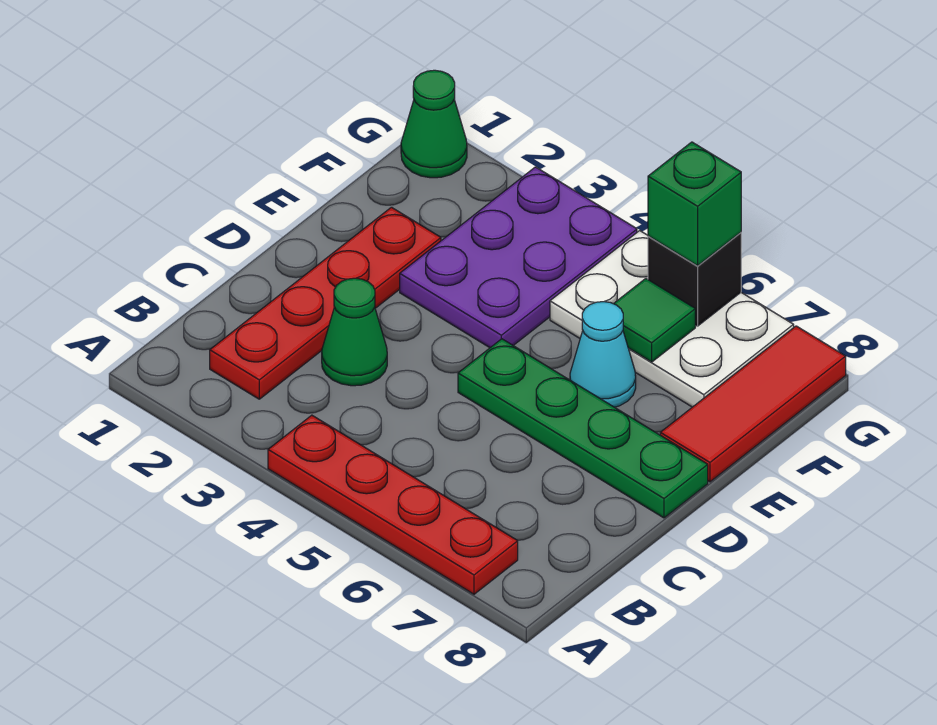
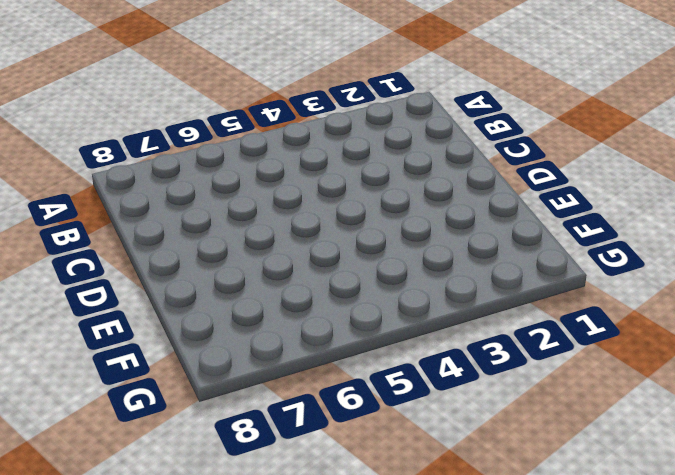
none -> red 1x4 plate [268,415,518,594]
none -> red 1x4 plate [210,207,441,399]
none -> green 1x1 cone [322,278,387,386]

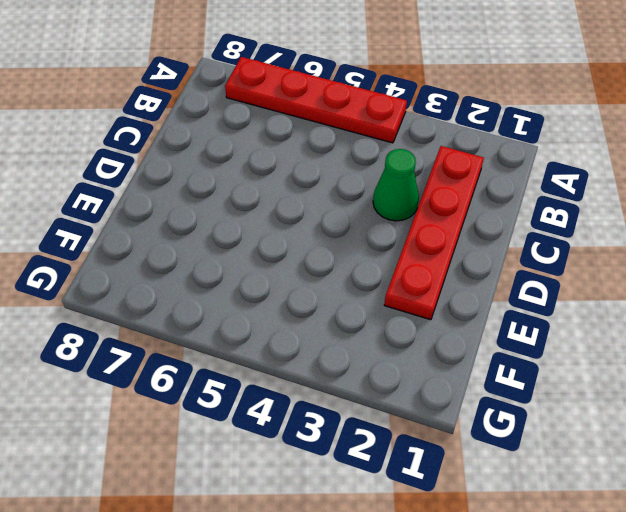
none -> green 1x4 plate [458,339,708,518]
none -> purple 2x3 plate [400,167,637,348]
none -> cyan 1x1 cone [570,302,636,407]

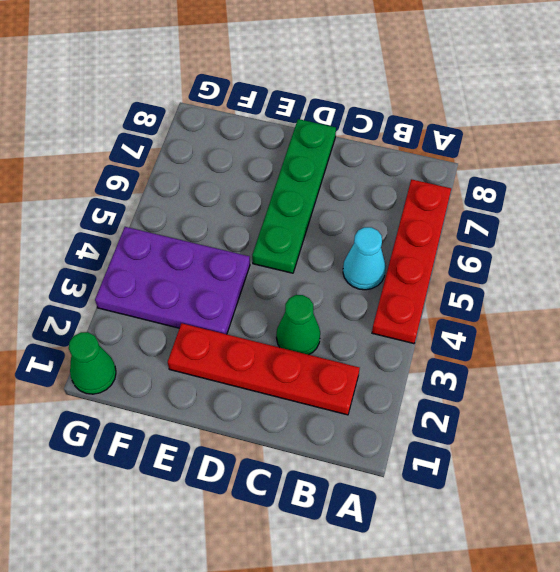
cyan 1x1 cone [343,227,386,290] -> cyan 1x1 cone moved to [570,302,636,407]
none -> red 1x3 tile [660,326,846,482]
none -> white 2x3 plate [550,231,794,407]
none -> green 1x1 tile [614,279,695,362]

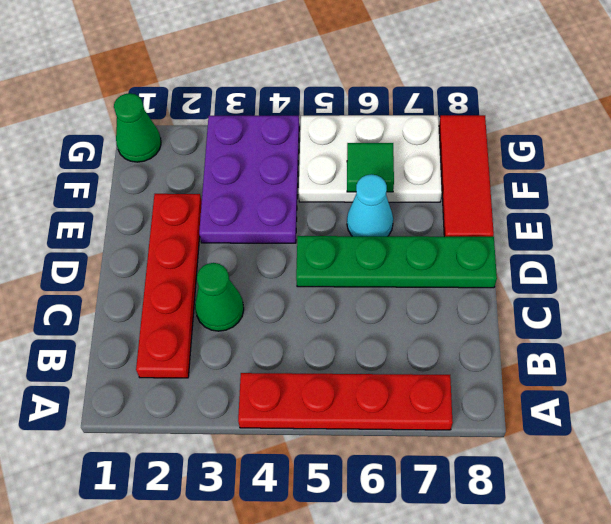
none -> black 1x1 brick [648,232,741,326]
none -> green 1x1 brick [648,142,741,266]

